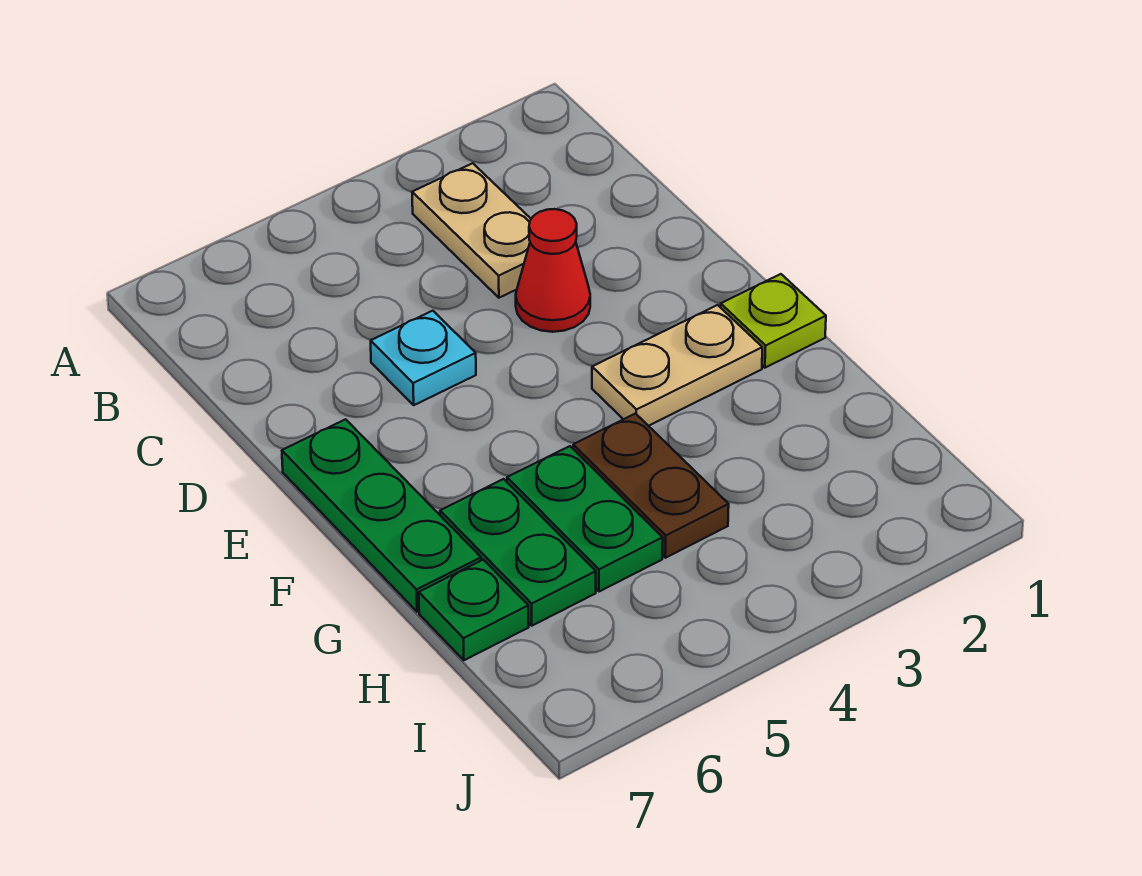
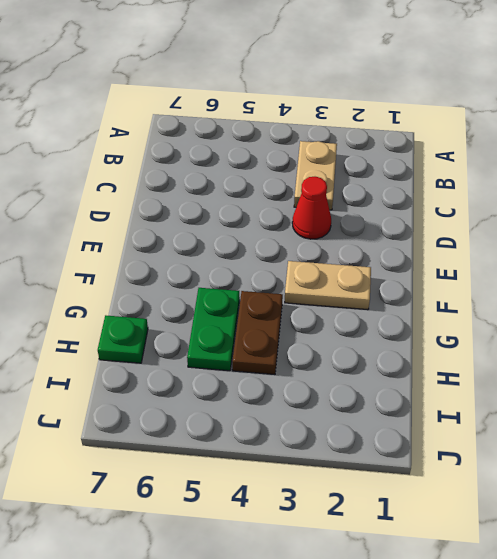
none -> cyan 1x1 plate [371,311,476,405]
none -> green 1x3 plate [282,419,481,612]

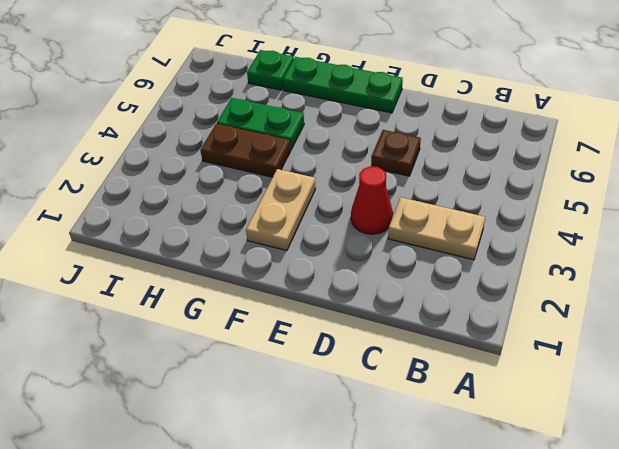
brown 1x1 plate [371,130,421,176] -> cyan 1x1 plate [371,311,476,405]
none -> lime 1x1 plate [721,274,826,368]
none -> green 1x2 plate [440,479,596,626]

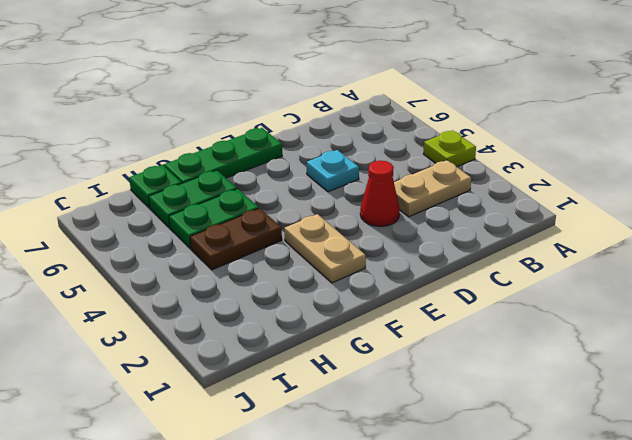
lime 1x1 plate [423,130,476,167] -> lime 1x1 plate moved to [721,274,826,368]

